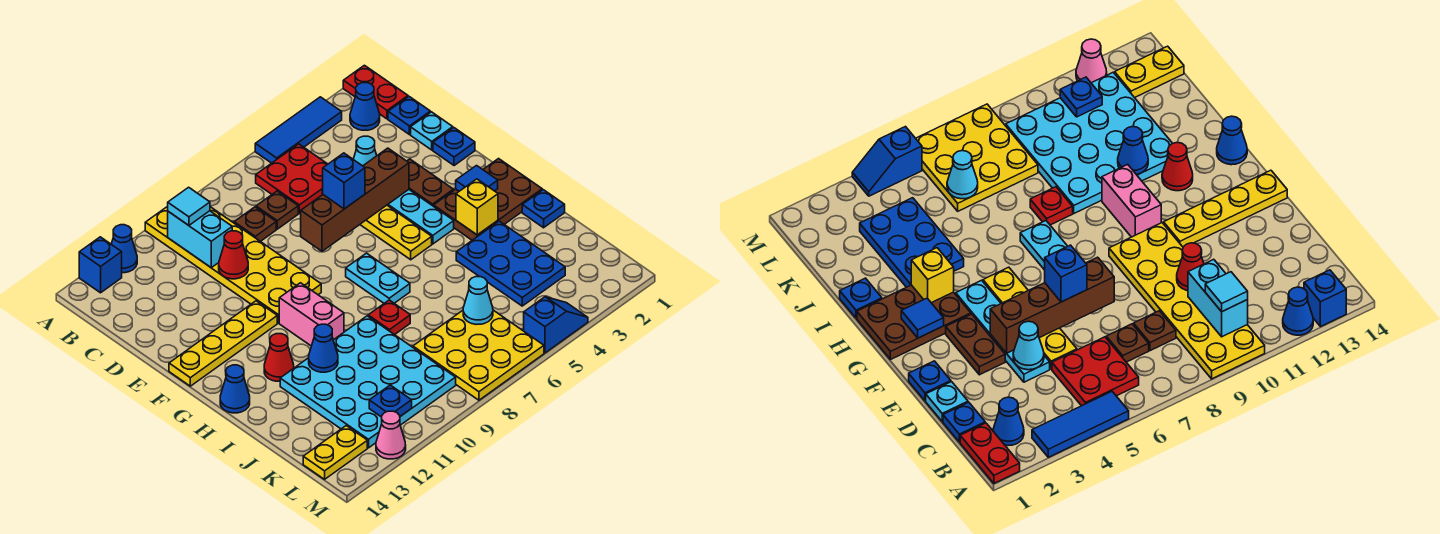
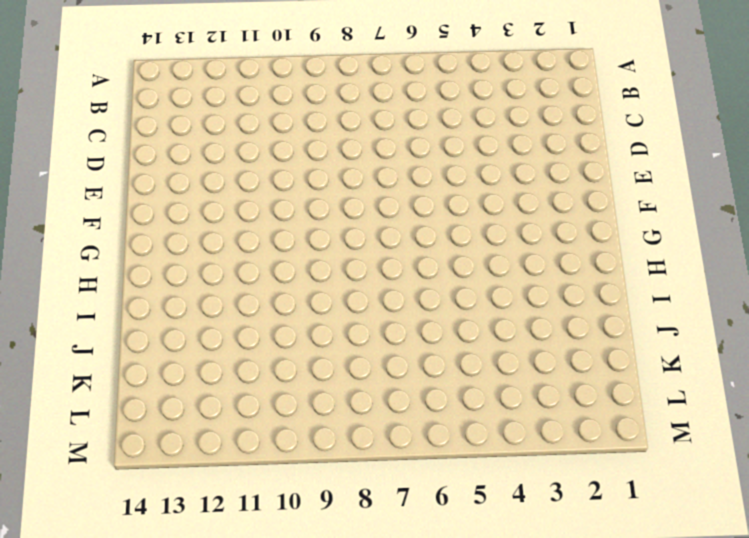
none -> red 1x2 plate [343,65,408,119]
none -> blue 1x3 tile [255,97,342,163]
none -> yellow 2x6 plate [145,206,321,323]
none -> blue 1x1 cone [111,225,137,273]

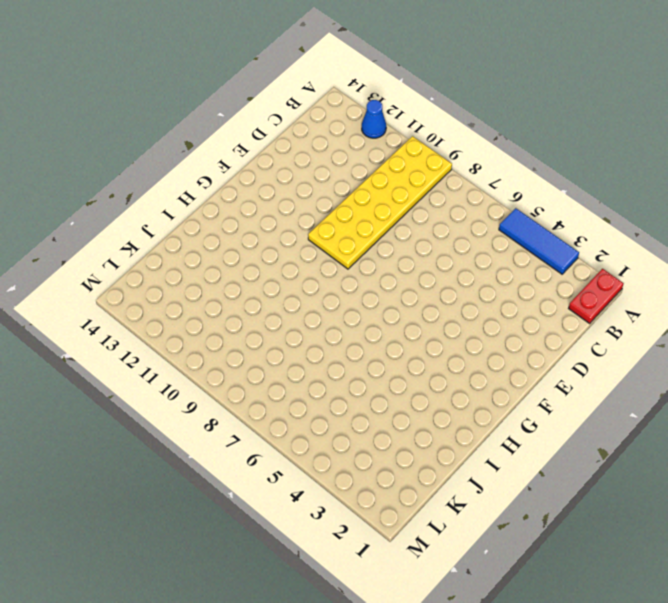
none -> blue 1x1 brick [79,237,122,293]
none -> blue 1x1 cone [350,83,380,130]
none -> red 2x2 plate [256,144,328,213]
none -> blue 1x1 plate [388,97,430,134]

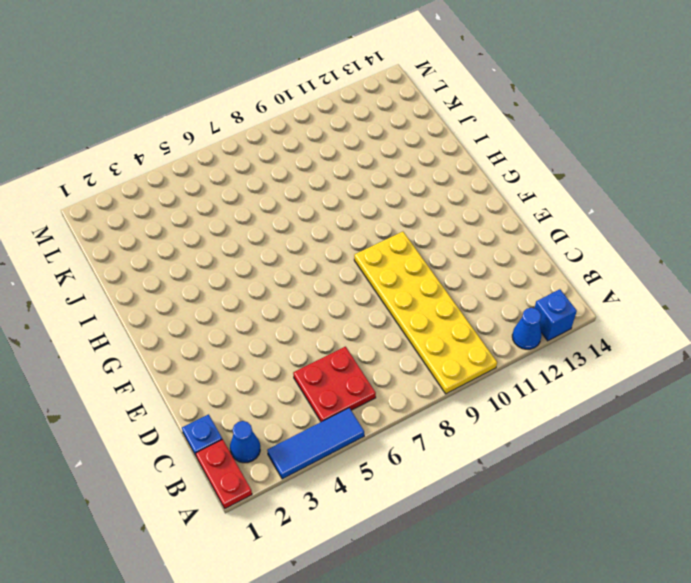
none -> brown 1x1 plate [256,191,298,229]
none -> brown 1x1 plate [234,207,276,241]
none -> cyan 1x1 plate [411,112,453,150]
none -> cyan 1x4 plate [387,190,454,244]

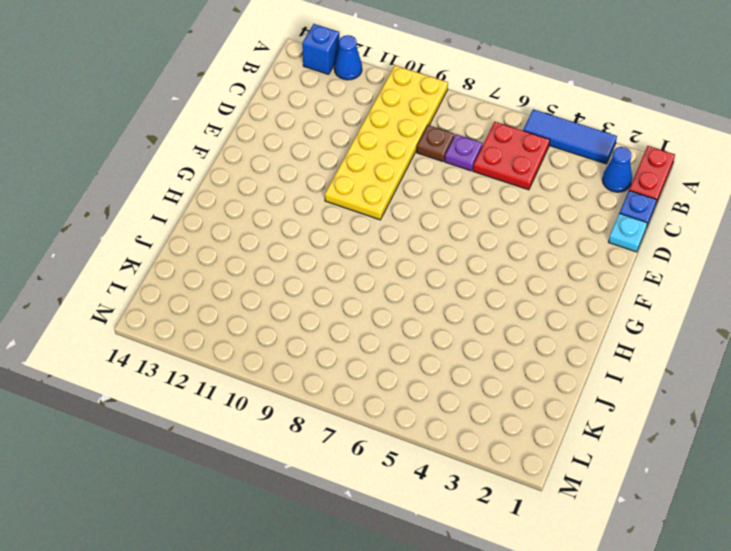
purple 1x1 plate [445,134,482,171] -> brown 1x1 plate [256,191,298,229]
none -> cyan 1x4 plate [387,190,454,244]
none -> yellow 1x4 plate [322,190,432,260]
none -> blue 1x1 plate [433,128,475,166]
none -> brown 1x2 plate [407,159,453,206]

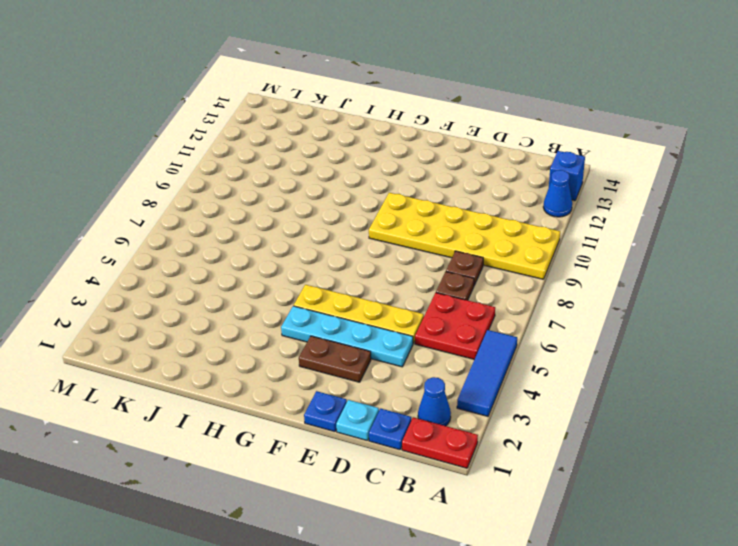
none -> yellow 1x4 plate [169,301,277,386]
none -> brown 2x3 plate [434,159,542,240]
none -> cyan 1x2 plate [346,253,410,303]
none -> pink 1x2 brick [279,283,344,346]

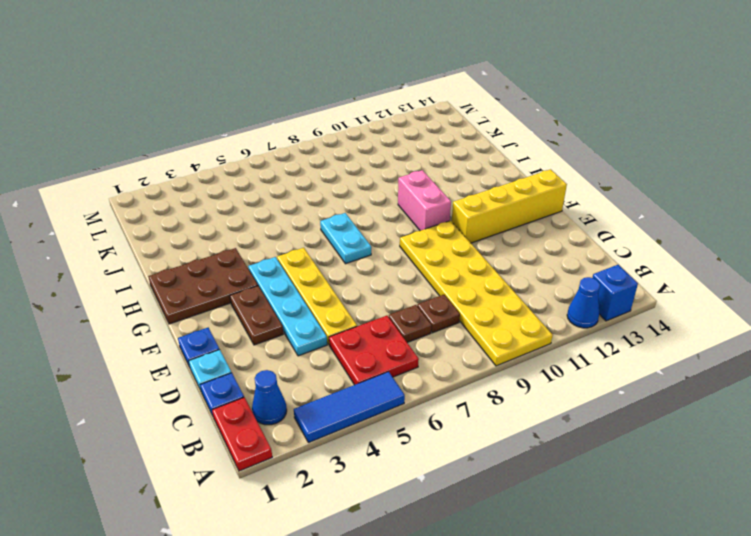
yellow 1x4 brick [452,169,567,243] -> yellow 1x4 plate [169,301,277,386]
none -> red 1x1 cone [264,334,294,381]
none -> blue 1x1 cone [220,365,250,413]
none -> blue 1x1 plate [522,190,565,228]
none -> blue 2x3 plate [456,221,565,306]

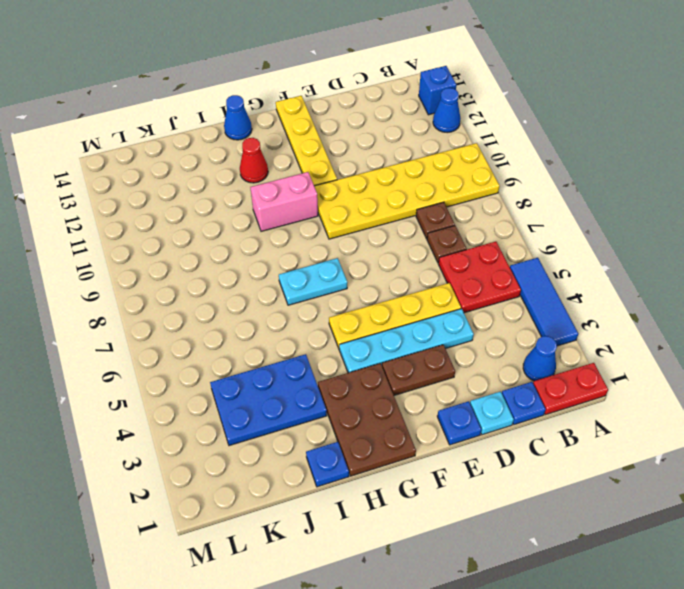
none -> red 1x1 plate [368,300,410,335]
none -> cyan 4x4 plate [280,316,456,448]
none -> yellow 3x3 plate [413,310,544,400]
none -> yellow 1x2 plate [303,426,367,479]

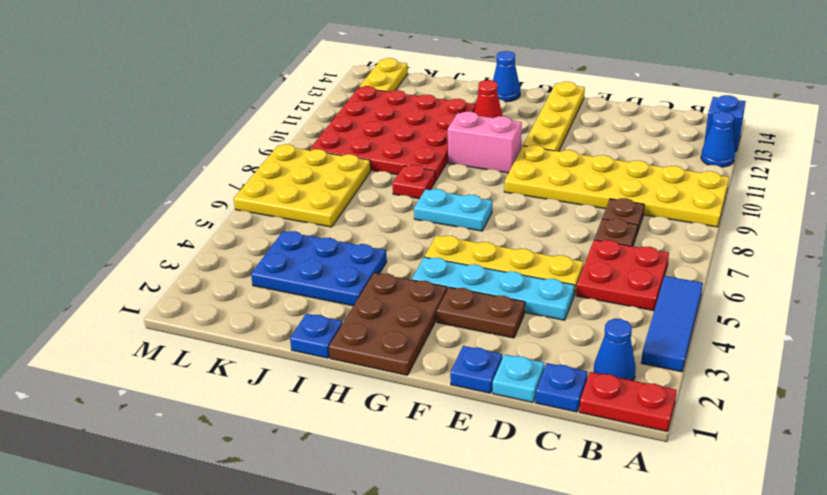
red 4x4 plate [309,86,476,181] -> cyan 4x4 plate [280,316,456,448]
none -> blue 1x2 slope [524,297,588,353]
none -> pink 1x1 cone [376,411,406,459]
none -> cyan 1x2 brick [168,211,232,267]
none -> cyan 1x1 cone [353,136,377,166]

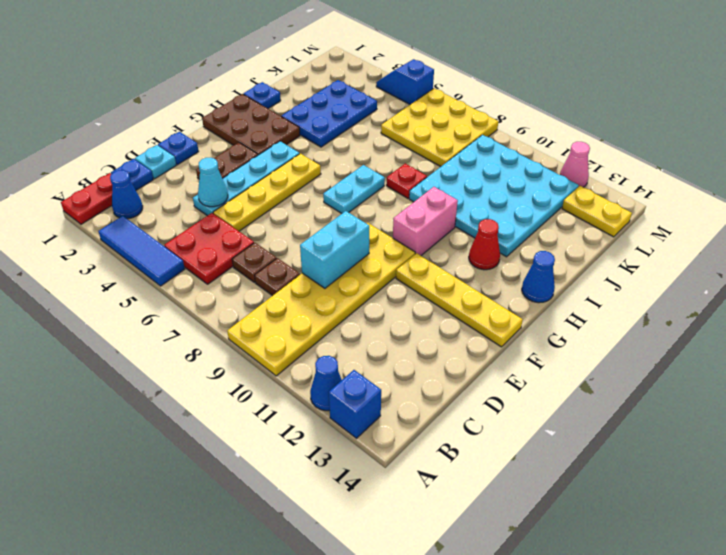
cyan 1x2 brick [300,211,369,288] -> cyan 1x2 brick moved to [168,211,232,267]
none -> red 1x1 cone [219,231,248,279]
none -> brown 1x4 brick [301,148,409,251]
none -> blue 1x1 tile [456,166,498,191]
none -> yellow 1x1 brick [456,179,498,235]

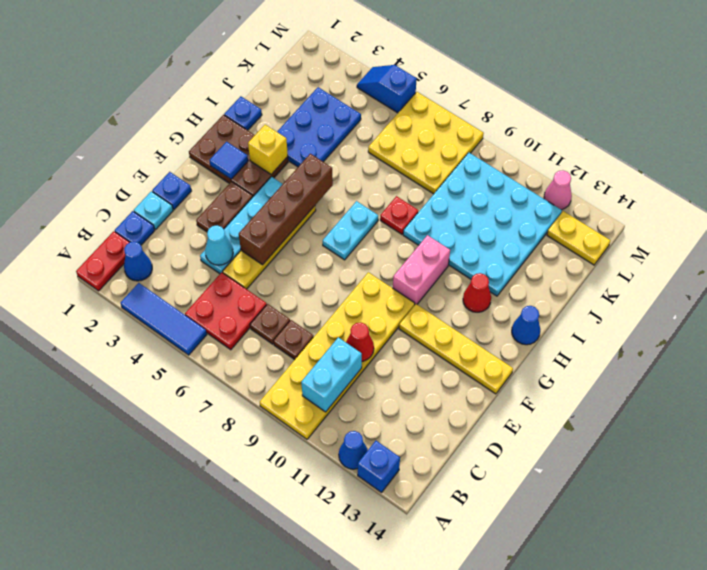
brown 1x4 brick [239,154,333,265] -> brown 1x4 brick turned to [301,148,409,251]
none -> blue 1x1 cone [309,324,338,372]
none -> cyan 1x1 cone [463,277,493,325]
none -> blue 1x1 plate [369,385,412,417]
none -> cyan 1x1 tile [168,187,210,225]

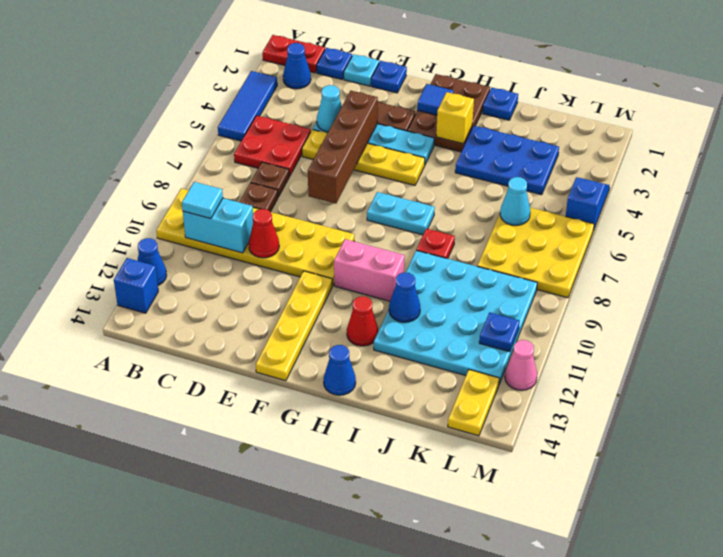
none -> blue 1x1 brick [323,153,365,209]

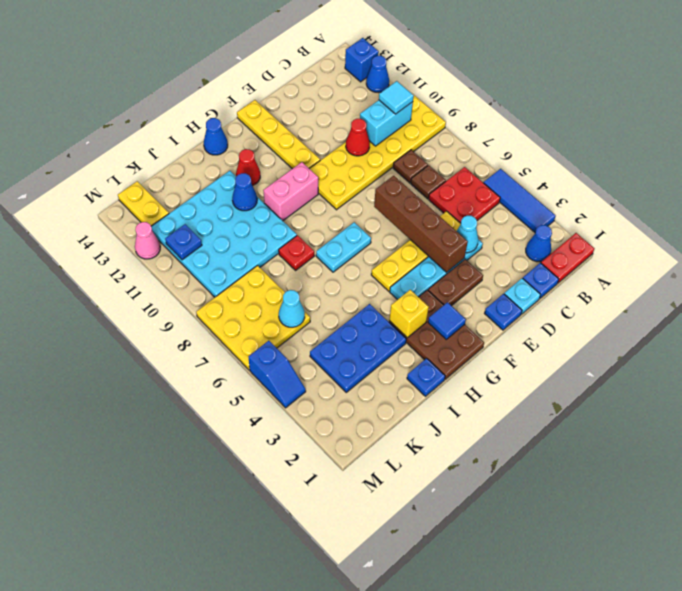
none -> blue 1x1 brick [323,153,365,209]

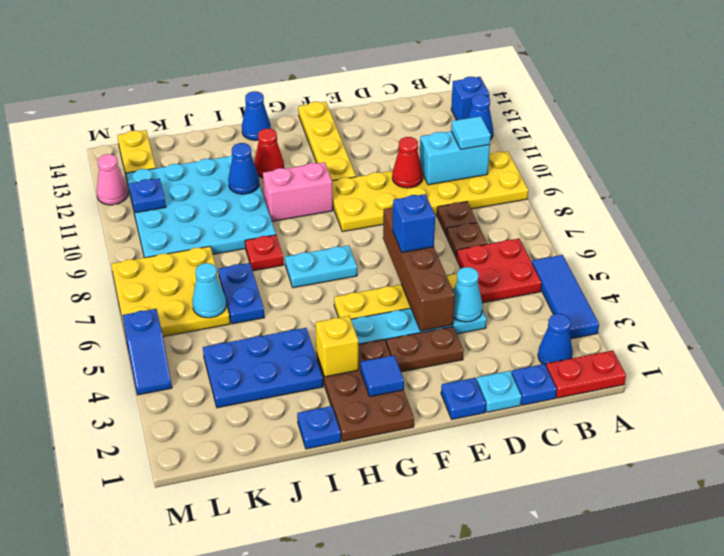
blue 1x2 plate [218,263,264,324] -> none

